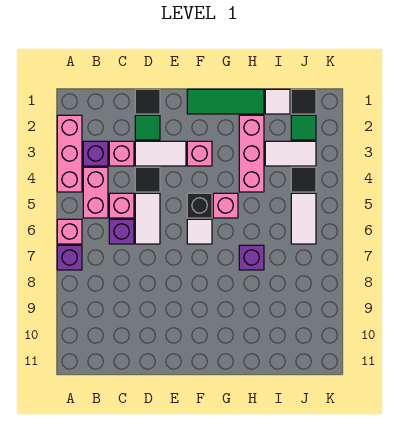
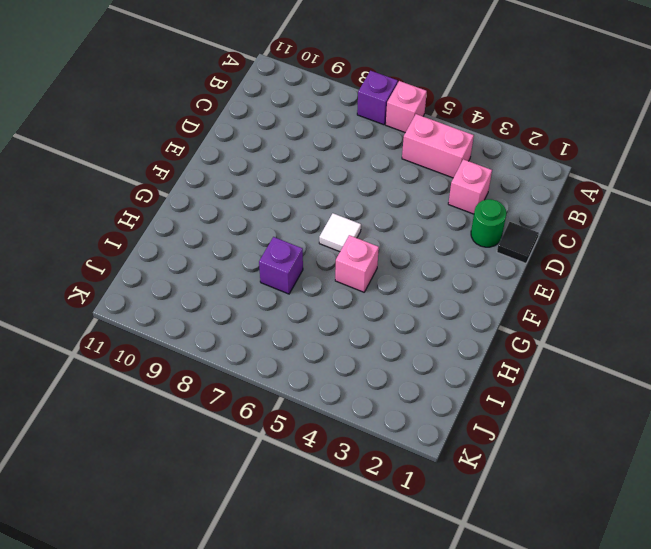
green 1x1 round brick [471,199,506,247] -> green 1x1 tile [135,115,160,140]
none -> pink 1x3 brick [57,115,82,192]
none -> purple 1x1 brick [83,141,108,166]
none -> pink 1x1 brick [109,193,134,218]

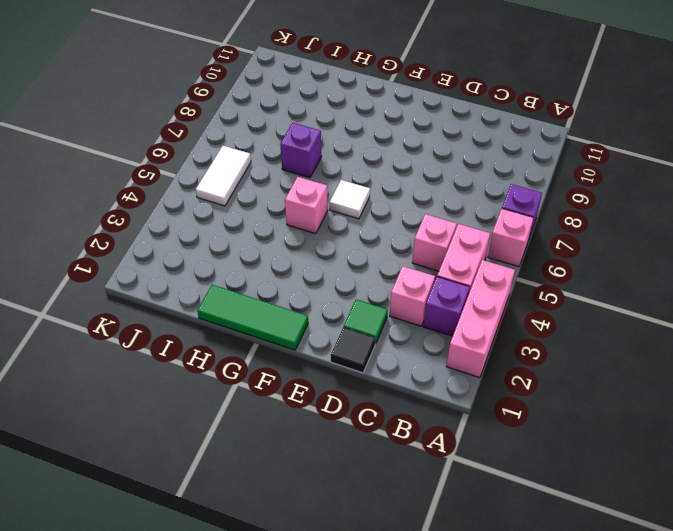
none -> purple 1x1 brick [109,219,134,244]
none -> white 1x2 tile [135,141,186,166]
none -> black 1x1 tile [135,167,160,192]

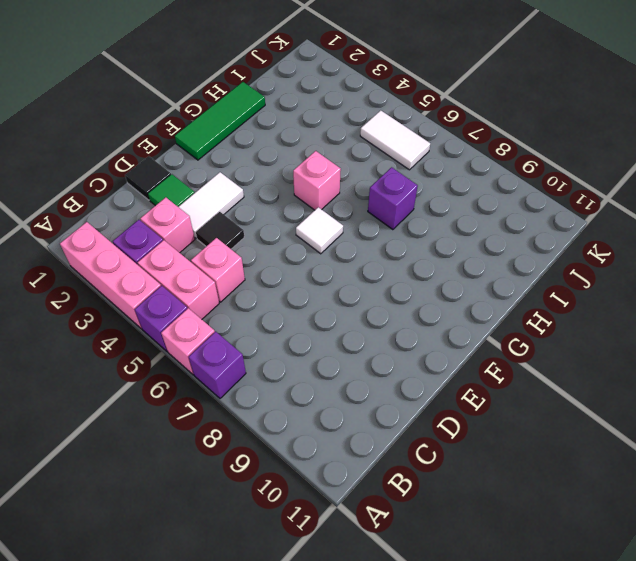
purple 1x1 brick [135,286,187,351] -> purple 1x1 brick moved to [109,219,134,244]
none -> white 1x2 tile [135,193,160,244]
none -> pink 1x1 brick [187,141,212,166]
none -> black 1x1 brick [187,193,212,218]

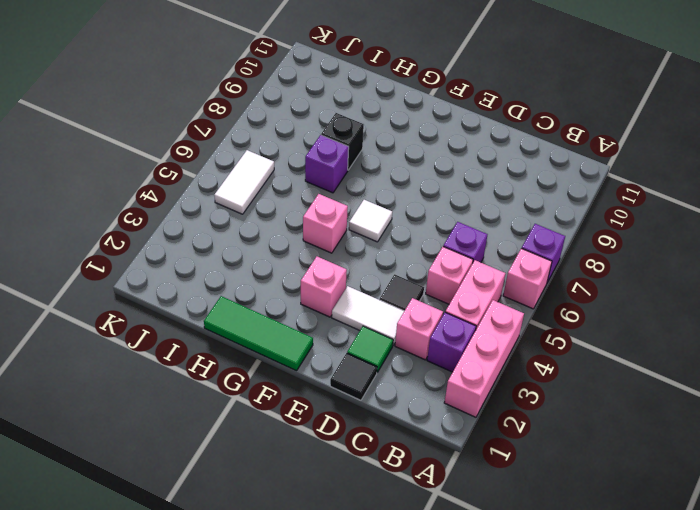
black 1x1 brick [321,113,364,170] -> black 1x1 brick moved to [187,193,212,218]
none -> white 1x2 tile [135,193,160,244]
none -> pink 1x3 brick [239,115,264,192]
none -> white 1x1 tile [265,89,290,114]

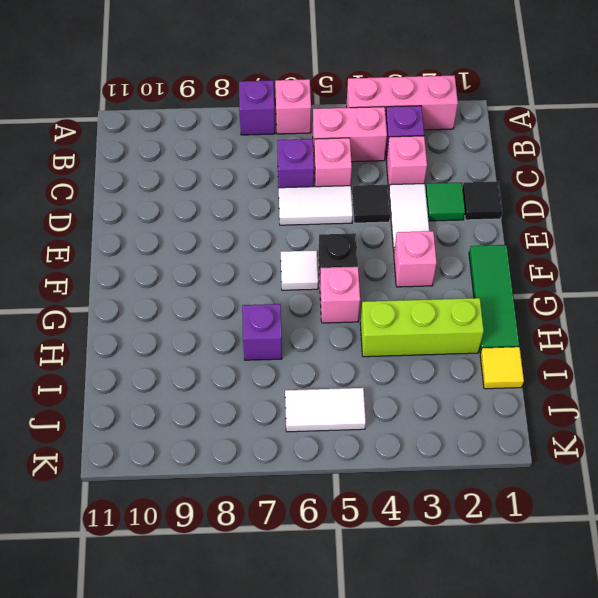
lime 1x3 brick [360,298,484,357] -> pink 1x3 brick [239,115,264,192]
yellow 1x1 tile [480,347,524,389] -> white 1x1 tile [265,89,290,114]
none -> white 1x2 tile [265,141,316,166]
none -> black 1x1 tile [291,89,316,114]
none -> green 1x1 tile [291,115,316,140]

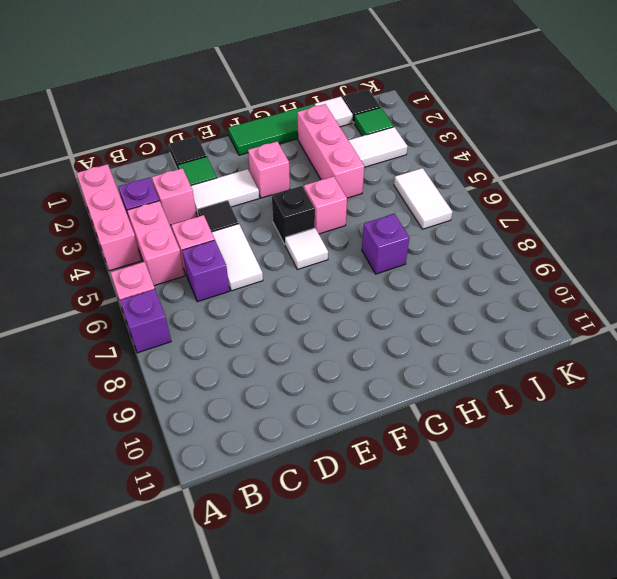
none -> black 1x1 tile [291,167,316,192]

